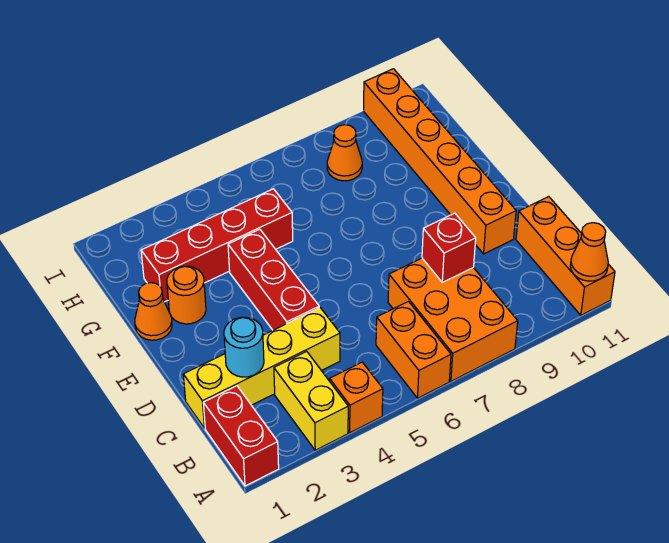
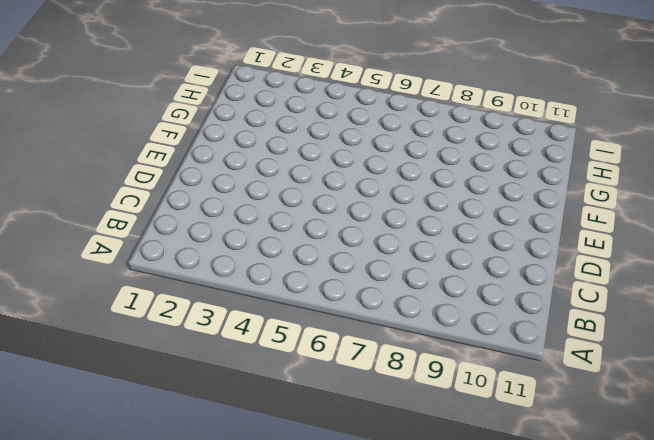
none -> red 1x2 brick [203,386,279,486]
none -> yellow 1x2 brick [274,351,348,450]
none -> orange 1x1 brick [330,362,383,433]

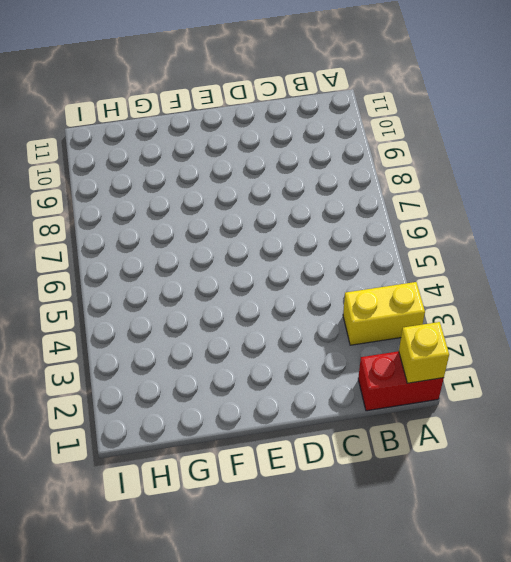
yellow 1x1 brick [399,322,449,383] -> none
none -> orange 1x1 brick [330,362,383,433]
none -> orange 1x2 brick [376,302,451,398]
none -> orange 2x3 brick [388,258,518,381]

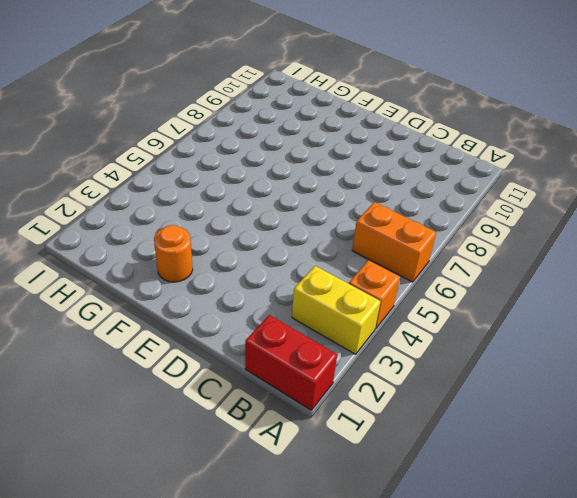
none -> orange 2x3 brick [388,258,518,381]
none -> orange 1x3 brick [516,197,615,315]
none -> yellow 1x4 brick [183,308,340,428]

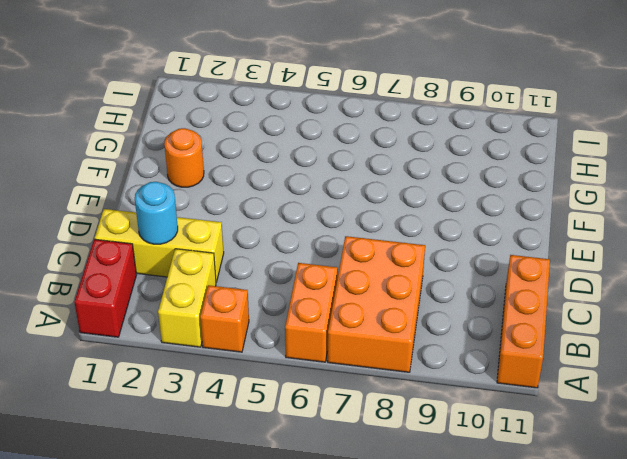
yellow 1x3 brick [95,209,224,282] -> yellow 1x4 brick [183,308,340,428]
none -> red 1x3 brick [228,229,319,330]
none -> orange 1x6 brick [364,69,516,254]
none -> orange 1x1 cone [135,283,172,340]

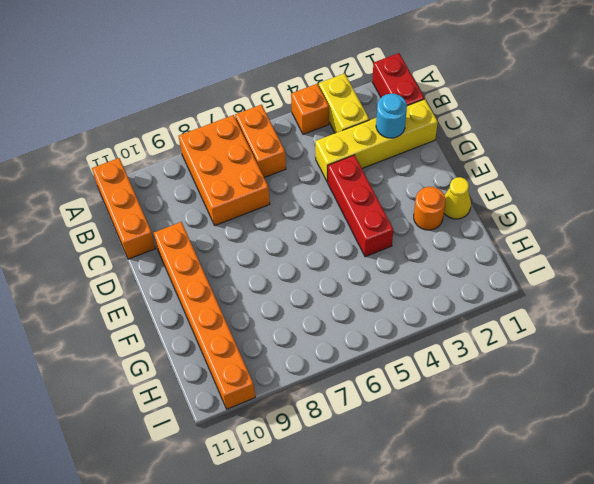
yellow 1x1 cone [444,177,471,219] -> orange 1x1 cone [135,283,172,340]
none -> red 1x4 brick [141,189,293,302]
none -> orange 1x1 cone [327,125,362,181]
none -> orange 1x1 cone [570,223,608,281]

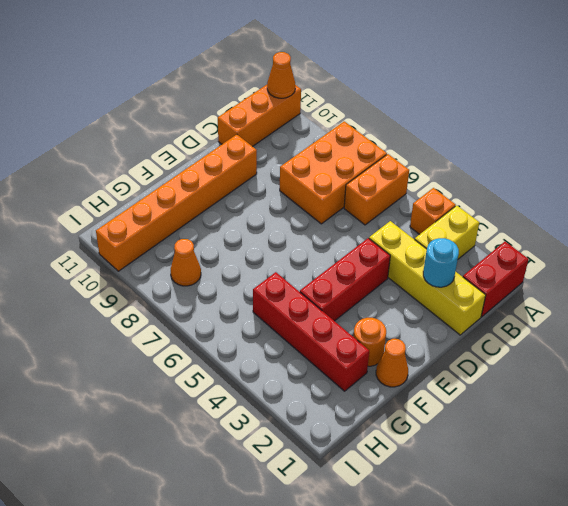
none -> red 1x1 brick [422,213,476,282]

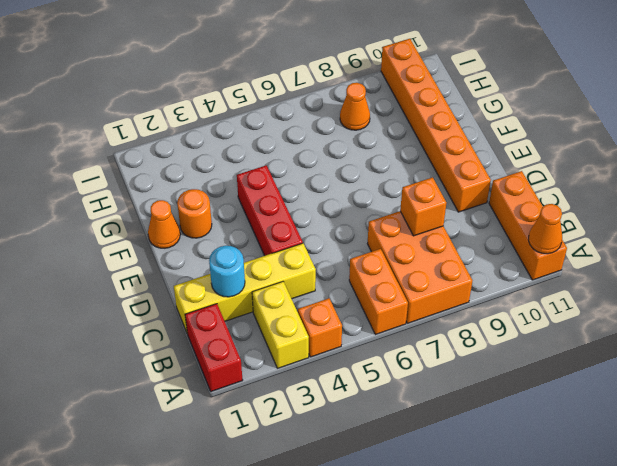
orange 1x1 brick [400,177,446,236] -> red 1x1 brick [422,213,476,282]
none -> red 1x4 brick [141,189,293,302]

